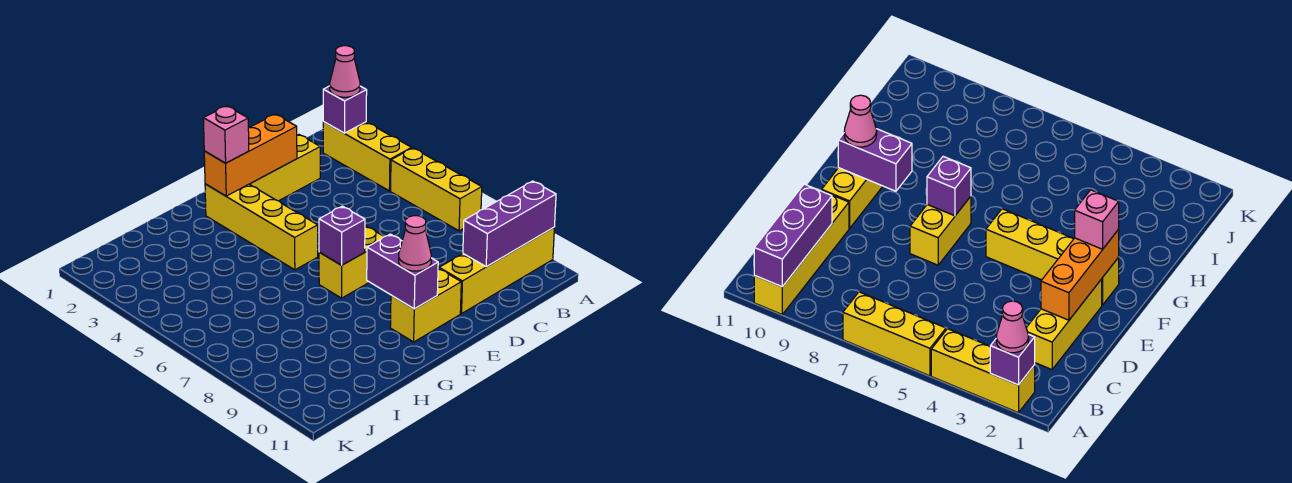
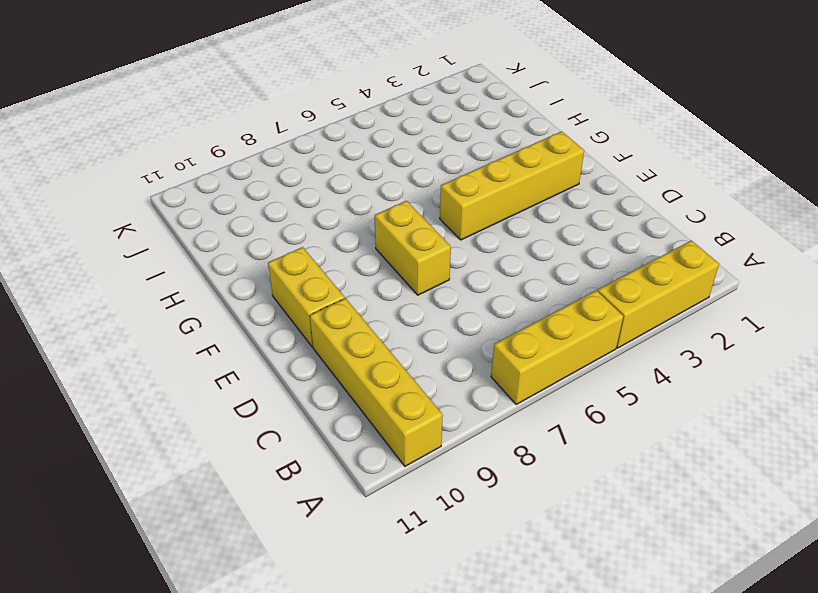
none -> yellow 1x3 brick [250,135,320,201]
none -> purple 1x1 brick [323,86,367,133]
none -> purple 1x3 brick [463,181,556,267]

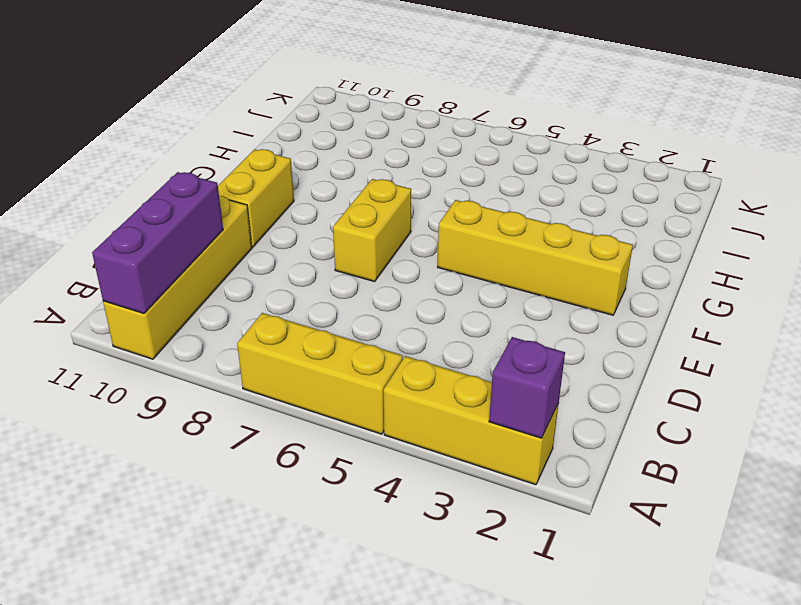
none -> yellow 1x3 brick [250,135,320,201]
none -> orange 1x3 brick [204,114,297,196]
none -> purple 1x1 brick [319,206,365,265]

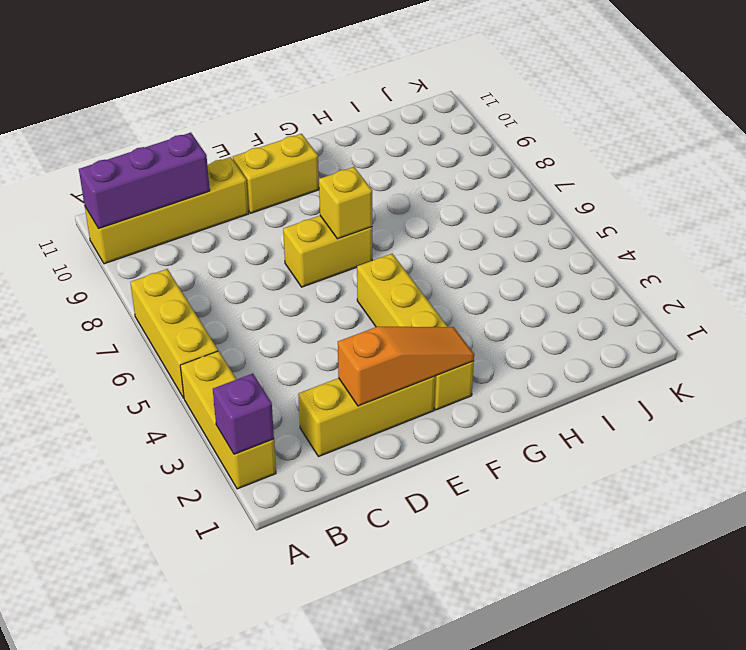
orange 1x3 slope [338,327,474,406] -> orange 1x3 brick [204,114,297,196]
yellow 1x1 brick [319,167,372,239] -> purple 1x1 brick [319,206,365,265]
none -> purple 1x2 brick [367,234,438,309]
none -> pink 1x1 cone [330,46,360,97]
none -> pink 1x1 brick [203,106,249,163]

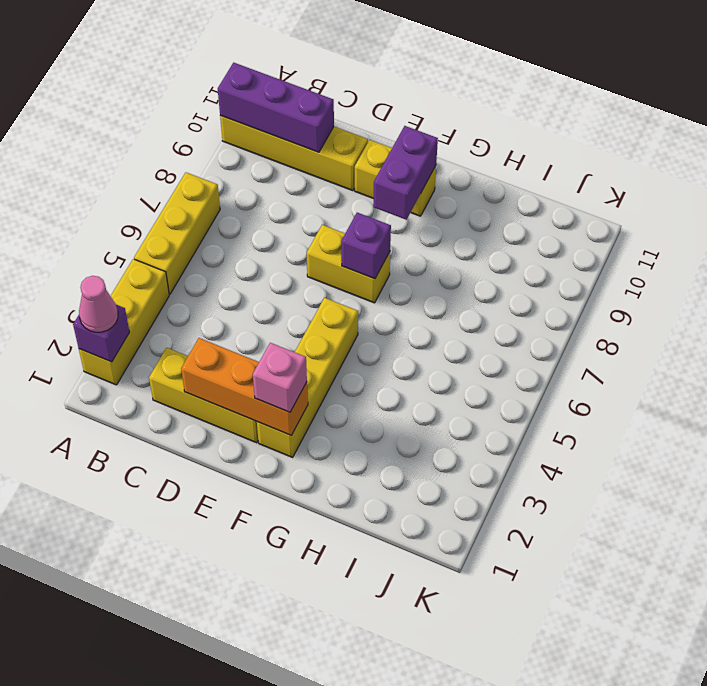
none -> pink 1x1 cone [399,216,431,271]

